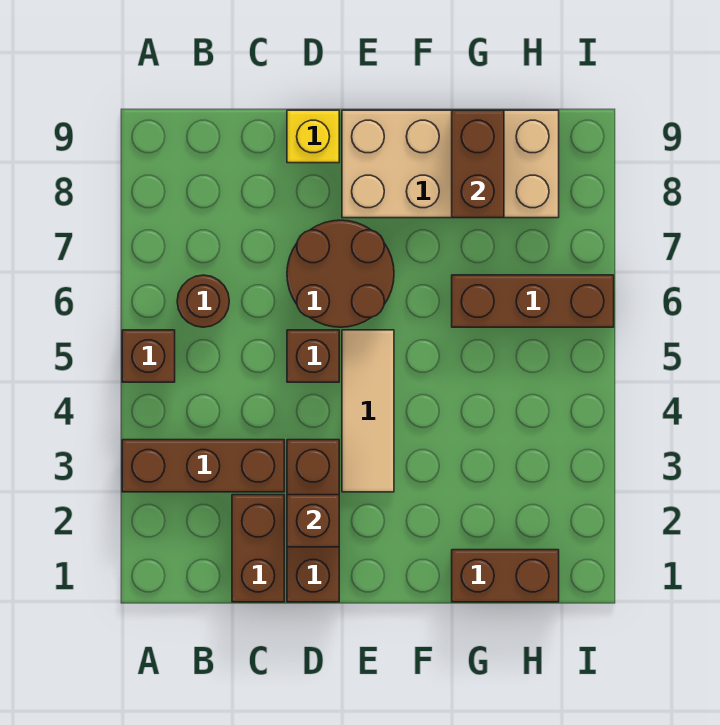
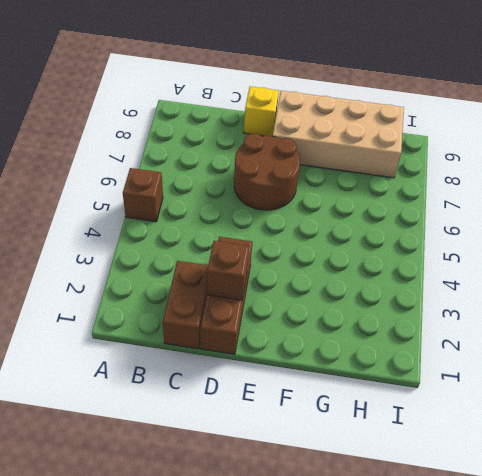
none -> brown 1x3 brick [122,440,284,492]
none -> brown 1x1 round brick [177,275,229,327]
none -> brown 1x1 brick [287,330,339,382]

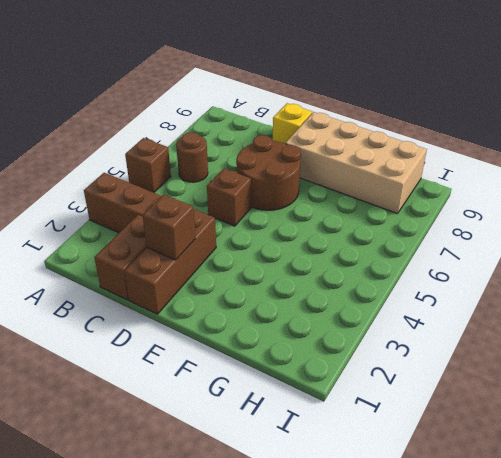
none -> tan 1x3 tile [342,330,394,492]
none -> brown 1x2 brick [452,550,559,602]
none -> brown 1x3 brick [452,275,614,327]

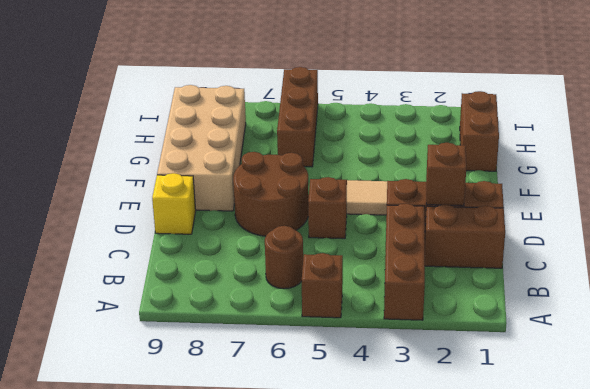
none -> brown 1x2 brick [452,110,504,218]

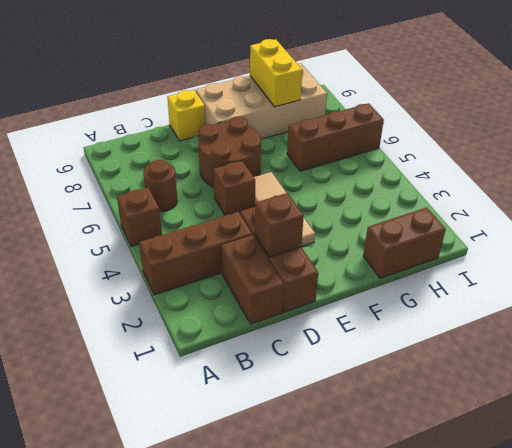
yellow 1x2 brick [250,39,302,107] -> brown 1x2 brick [452,110,504,218]

